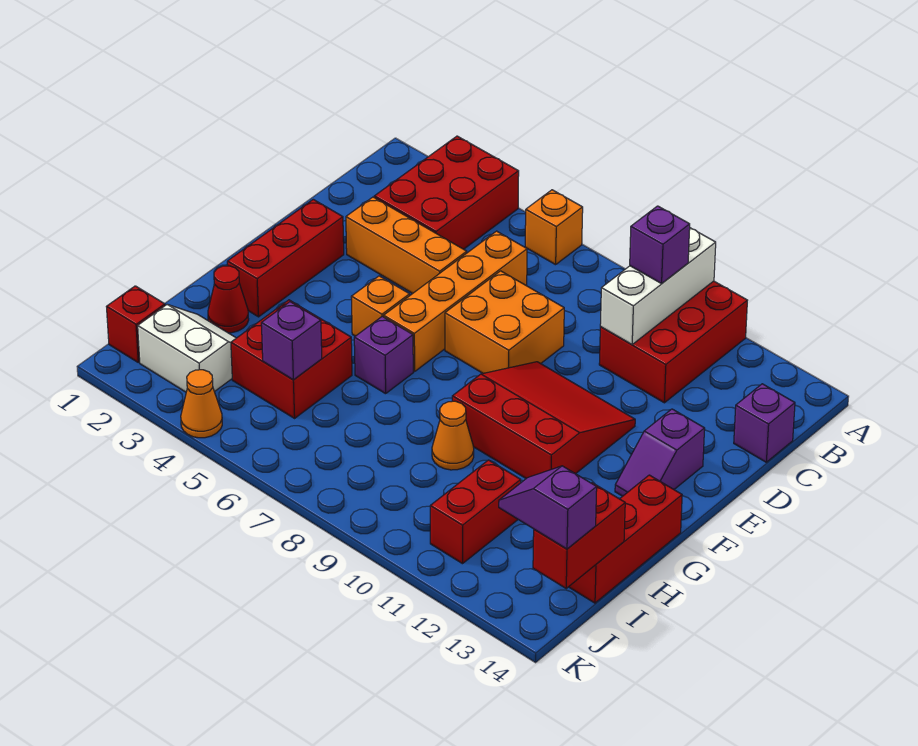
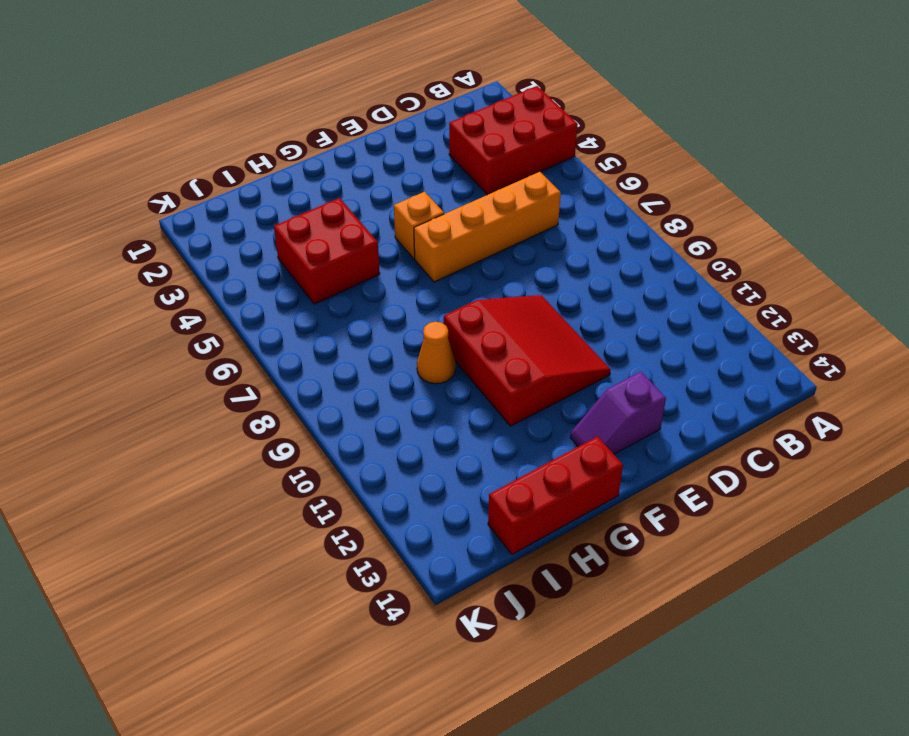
none -> orange 1x1 brick [525,190,583,265]
none -> red 2x3 brick [599,281,748,403]
none -> purple 1x1 brick [734,384,795,462]

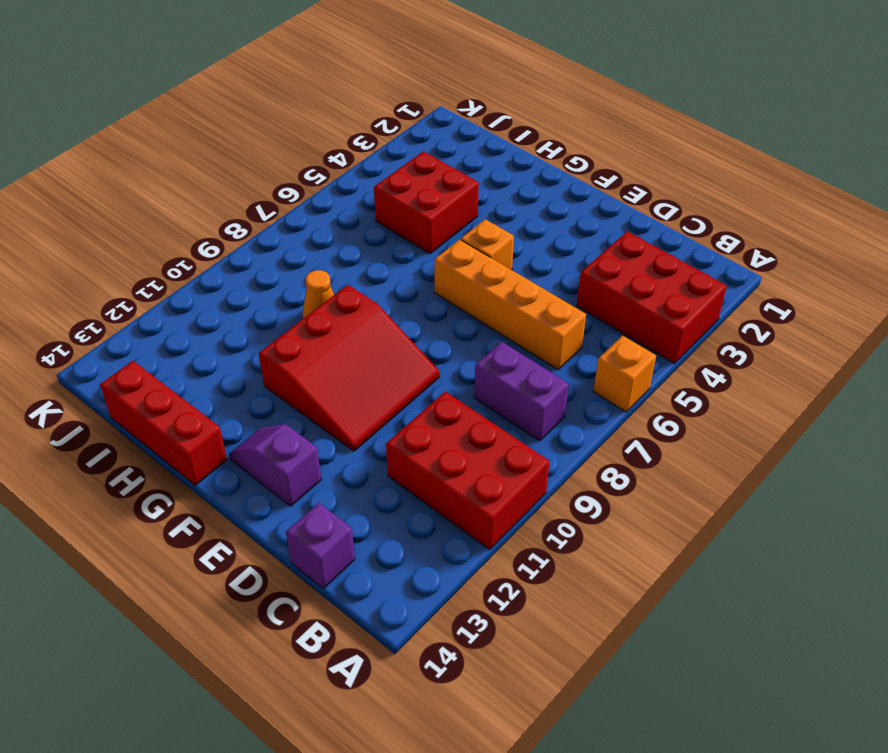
purple 1x2 brick [474,342,569,441] -> none
none -> orange 1x3 brick [346,197,467,293]
none -> orange 2x2 brick [445,271,564,373]
none -> red 1x3 brick [227,199,344,317]

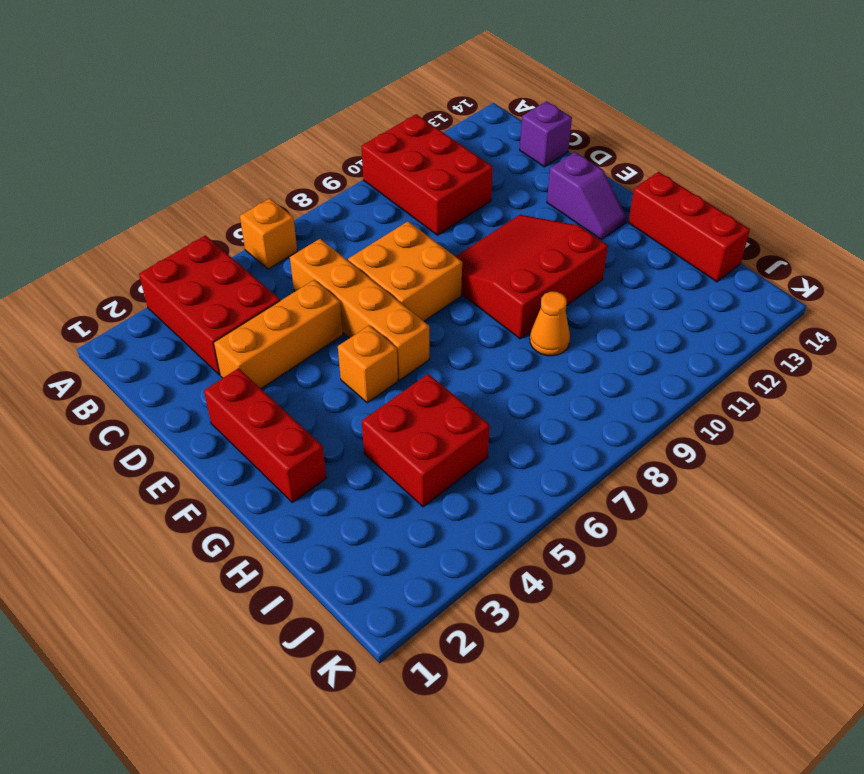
none -> purple 1x1 brick [354,316,413,394]
none -> red 1x1 cone [208,266,249,333]
none -> white 2x2 slope [138,305,236,392]

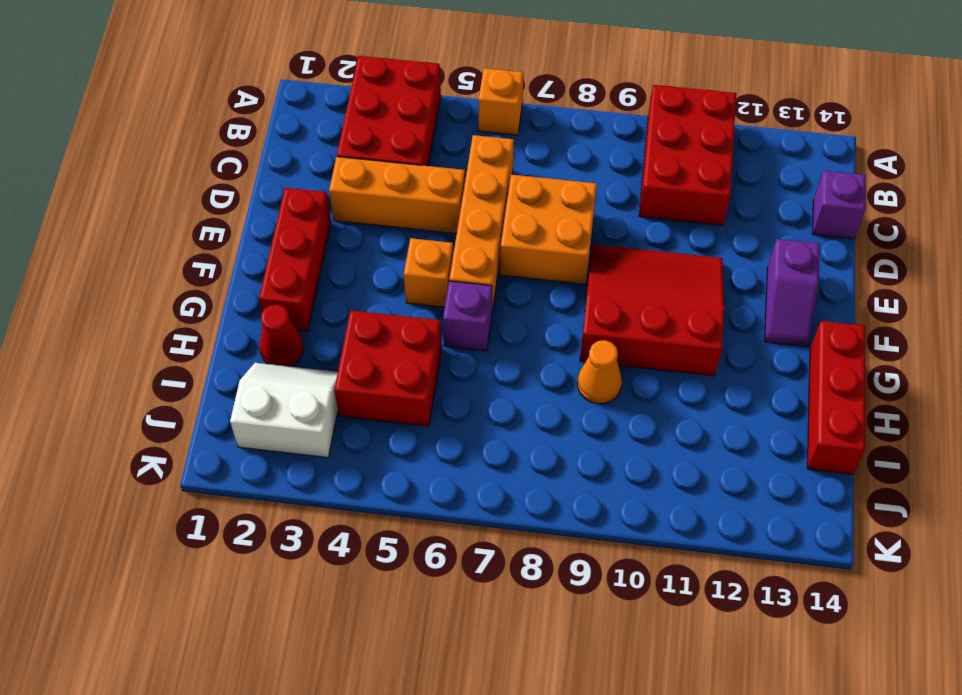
none -> red 1x2 brick [430,460,521,564]
none -> red 1x1 brick [107,286,165,362]
none -> orange 1x1 cone [181,370,222,438]

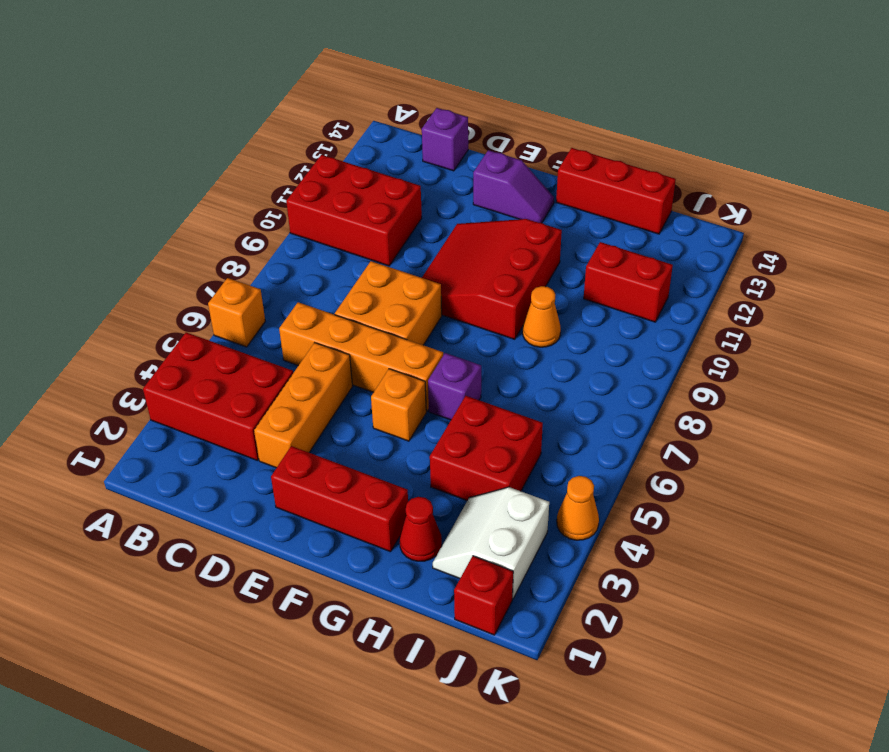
none -> white 1x3 brick [600,228,716,345]
none -> purple 1x1 brick [261,302,322,380]
none -> red 1x2 brick [533,483,625,588]

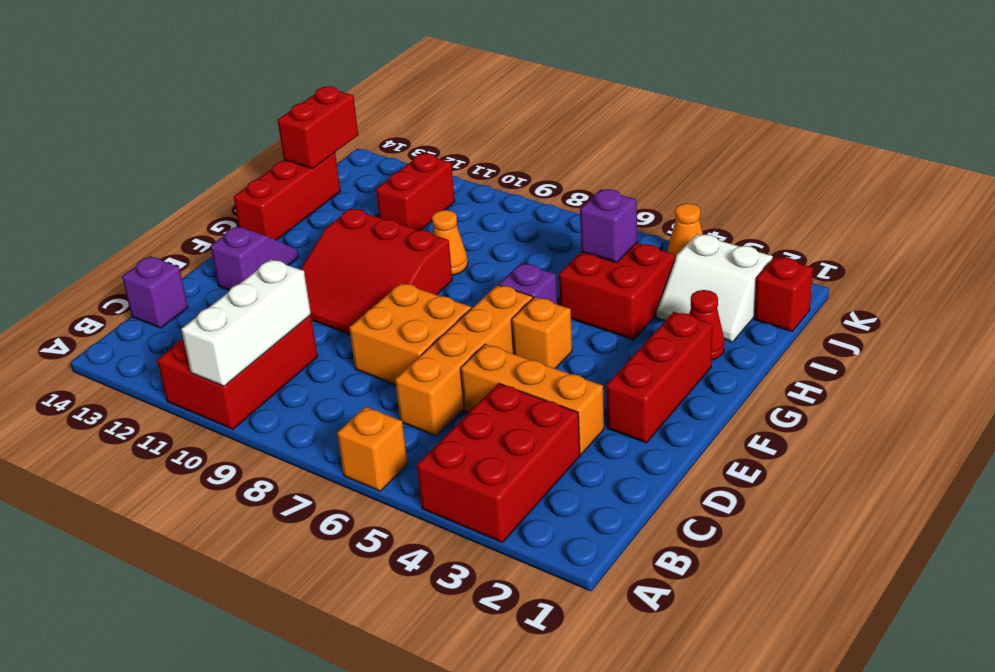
none -> purple 1x1 brick [630,206,690,284]
none -> purple 1x2 slope [499,466,597,549]

